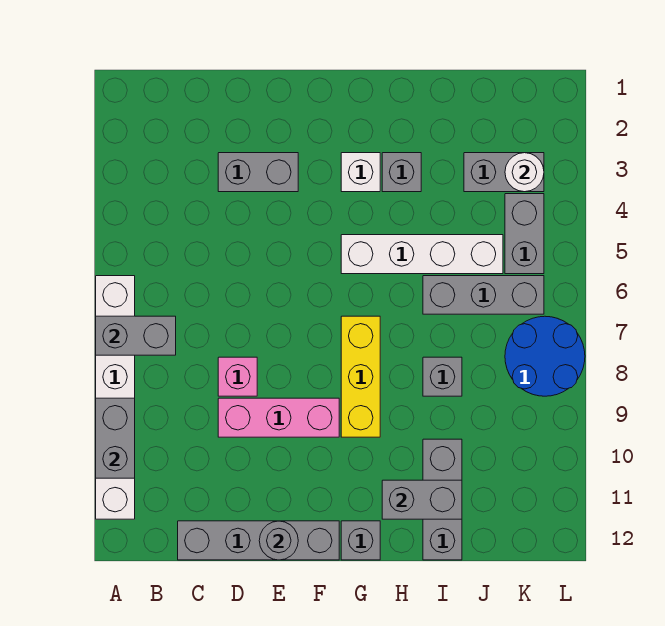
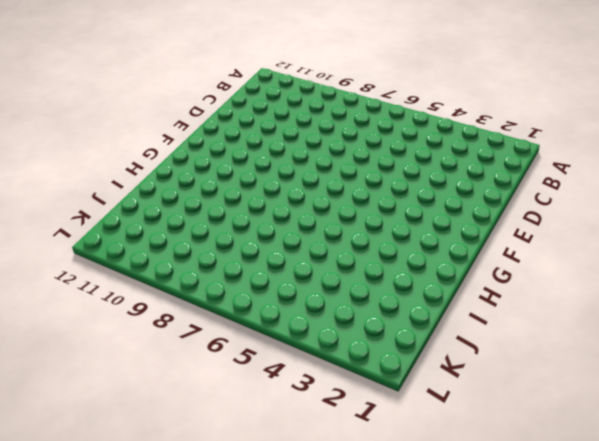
none -> white 1x6 brick [96,276,135,519]
none -> grey 1x4 brick [178,521,339,560]
none -> grey 1x2 brick [218,153,298,192]

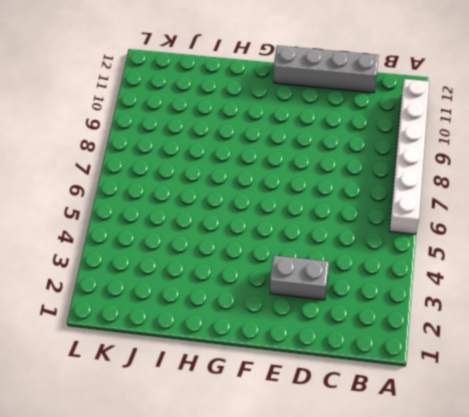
none -> pink 1x1 brick [218,357,257,396]
none -> pink 1x3 brick [218,398,339,437]
none -> white 1x1 brick [341,153,380,192]

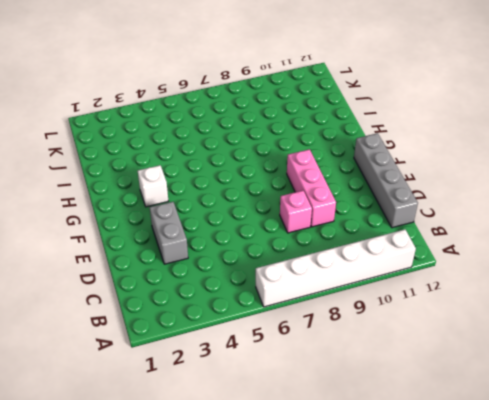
none -> white 1x4 brick [341,235,503,274]
none -> yellow 1x3 brick [341,316,380,437]
none -> grey 1x1 brick [341,521,380,560]

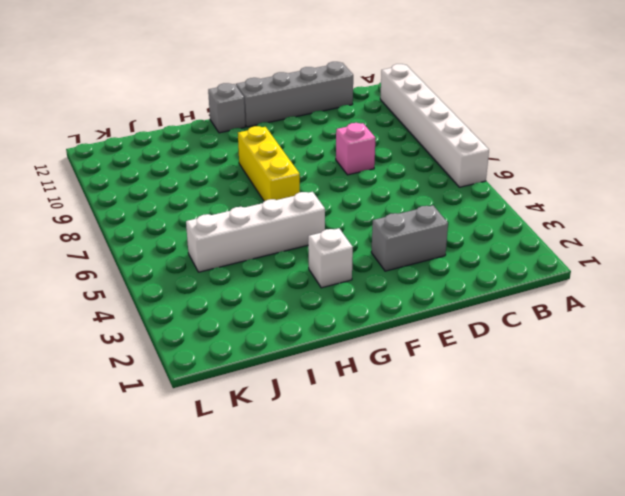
none -> pink 1x3 brick [218,398,339,437]
none -> grey 1x1 brick [382,153,421,192]
none -> grey 1x3 brick [423,276,544,314]

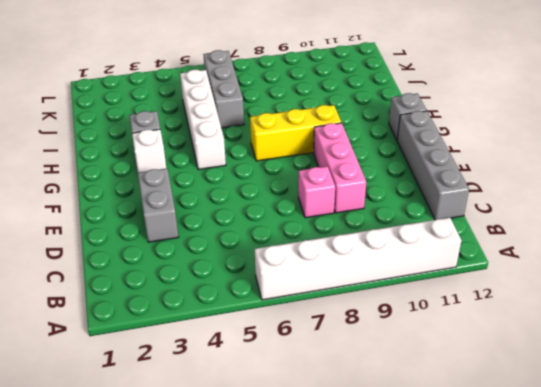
none -> grey 1x1 brick [423,357,462,396]
none -> grey 1x3 brick [423,439,462,560]
none -> grey 1x2 brick [464,153,544,192]

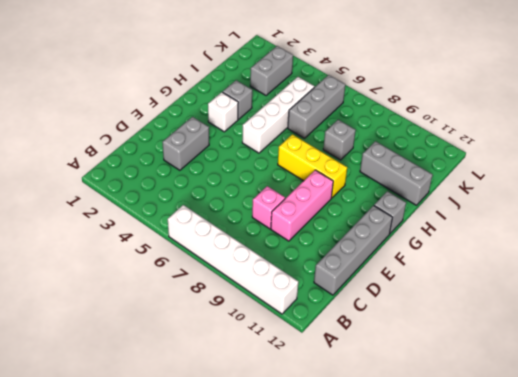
none -> grey 1x2 brick [505,194,544,274]
none -> blue 2x2 round brick [505,316,585,396]
none -> grey 1x2 brick [96,316,176,355]

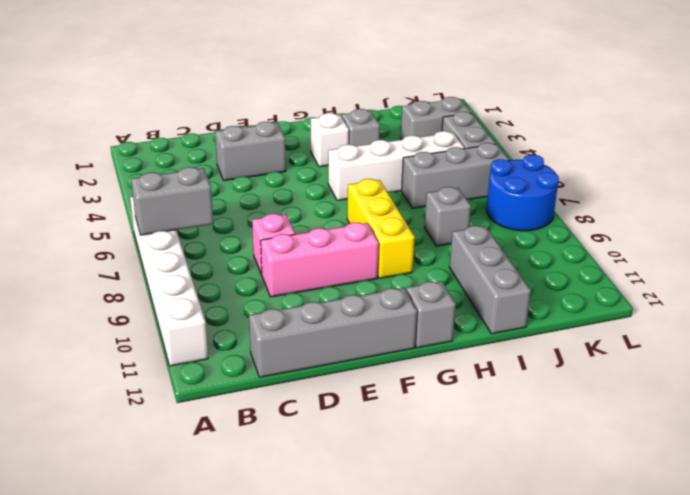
none -> grey 1x2 brick [96,398,135,478]
none -> grey 1x1 round brick [259,521,298,560]
none -> grey 1x2 brick [382,480,462,519]

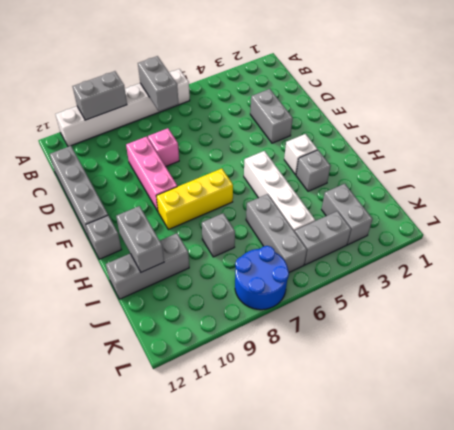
none -> grey 1x1 round brick [259,521,298,560]
none -> white 1x1 round brick [505,153,544,192]

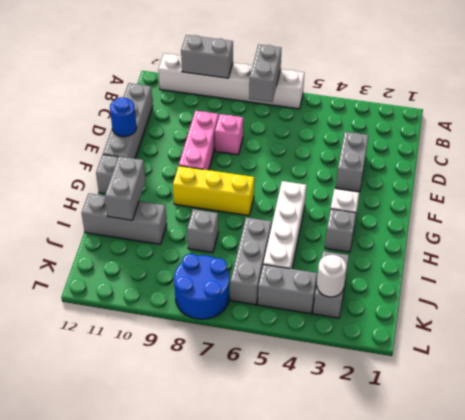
blue 1x1 round brick [110,97,137,137] -> grey 1x1 round brick [259,521,298,560]

